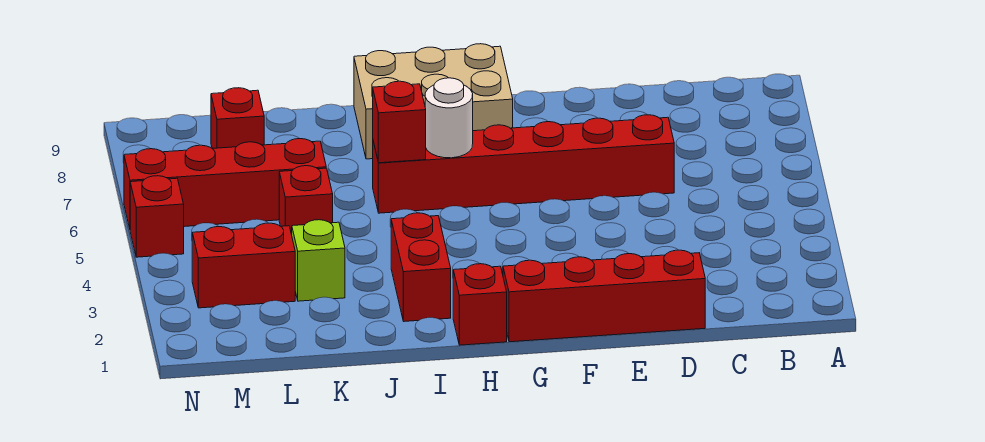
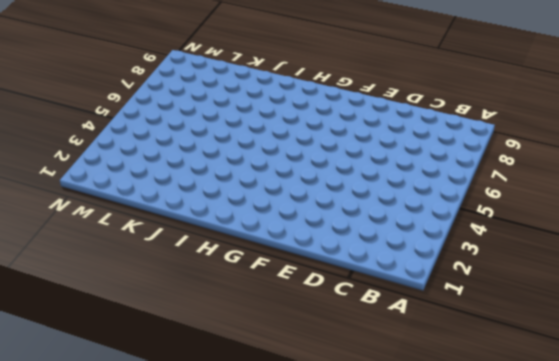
none -> red 1x4 brick [503,250,705,342]
none -> red 1x6 brick [373,115,674,213]
none -> tan 2x3 brick [354,44,513,159]

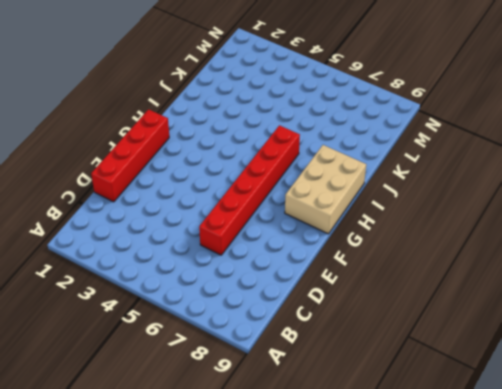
none -> red 1x1 brick [453,264,507,345]
none -> red 1x2 brick [391,213,451,321]
none -> lime 1x1 brick [292,220,345,301]

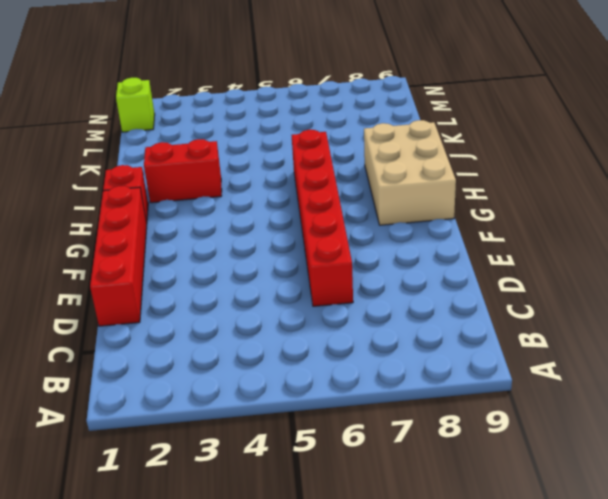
lime 1x1 brick [116,78,155,132] -> lime 1x1 brick moved to [292,220,345,301]
none -> red 1x1 brick [279,166,333,234]
none -> red 1x4 brick [124,139,326,228]
none -> red 1x2 brick [192,223,295,308]

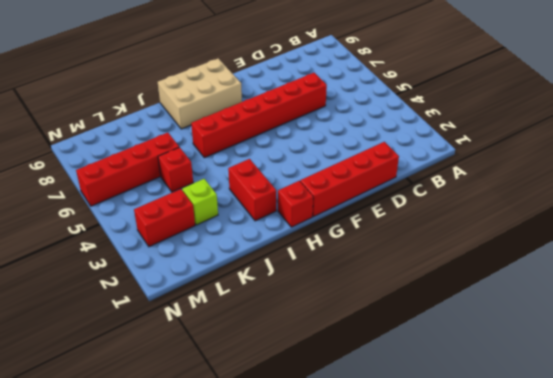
none -> red 1x1 brick [211,88,264,149]
none -> red 1x1 brick [130,176,184,257]
none -> white 1x1 round brick [425,78,473,158]

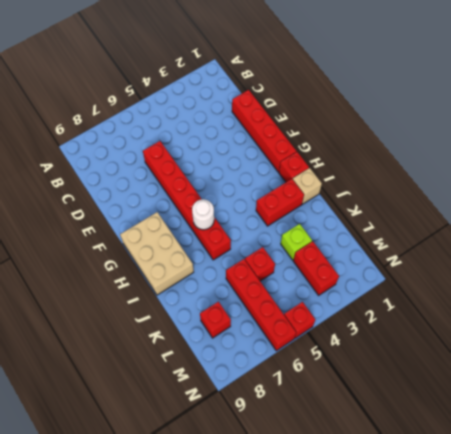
tan 1x1 brick [293,168,322,204] -> none
none -> red 1x1 brick [373,81,426,163]

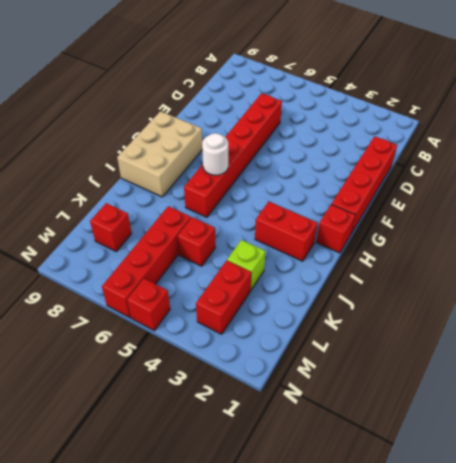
none -> red 1x1 brick [373,81,426,163]

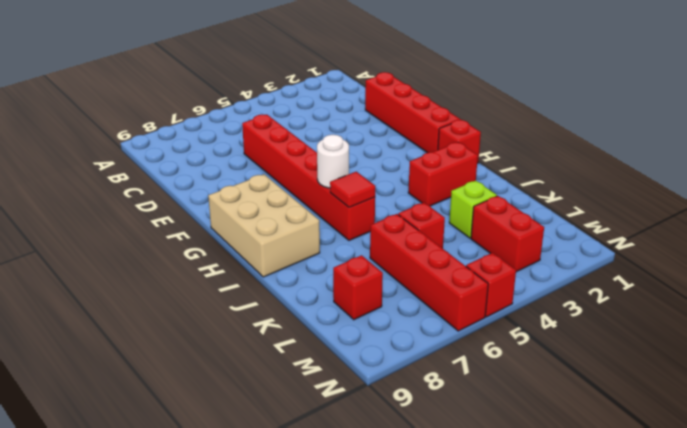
red 1x1 tile [330,172,375,207] -> red 1x1 brick [373,81,426,163]

